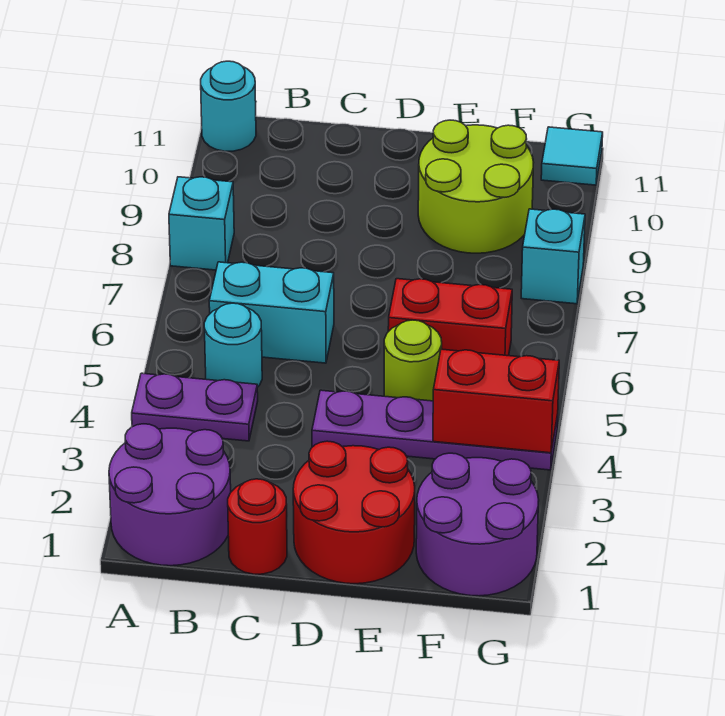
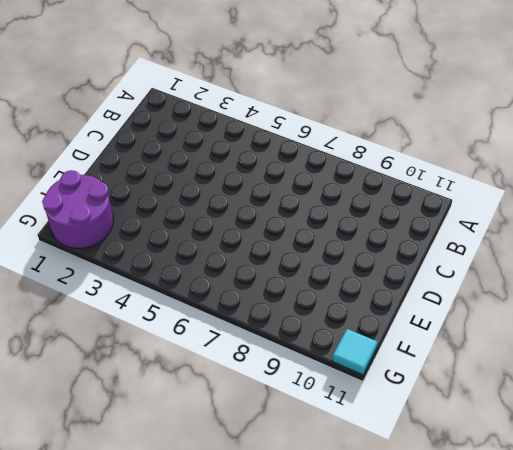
none -> purple 2x2 round brick [109,424,231,566]
none -> purple 1x2 plate [132,373,258,441]
none -> cyan 1x1 brick [169,177,234,270]

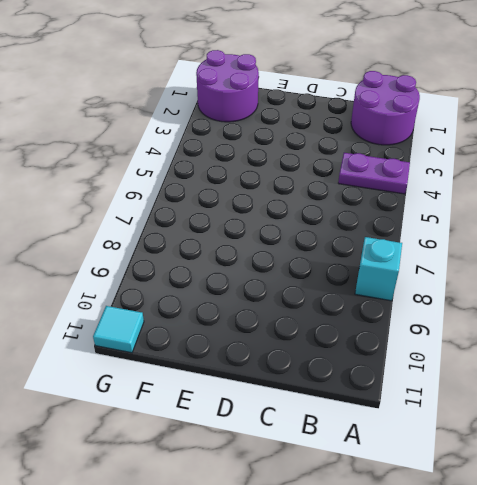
none -> cyan 1x1 round brick [201,61,256,151]
none -> cyan 1x1 round brick [204,303,262,387]
none -> cyan 1x2 brick [209,262,334,363]

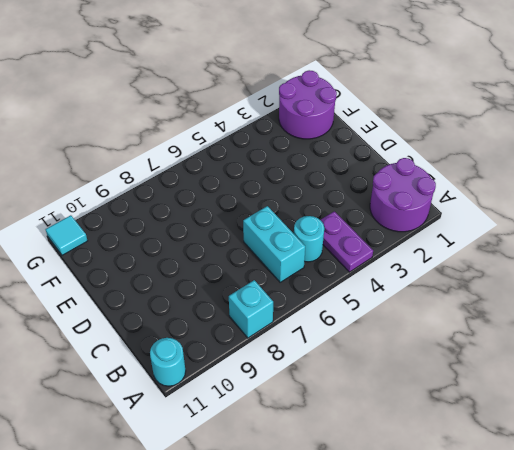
none -> red 1x1 round brick [228,479,287,574]
none -> red 2x2 round brick [293,441,415,584]
none -> purple 1x4 plate [312,390,558,470]

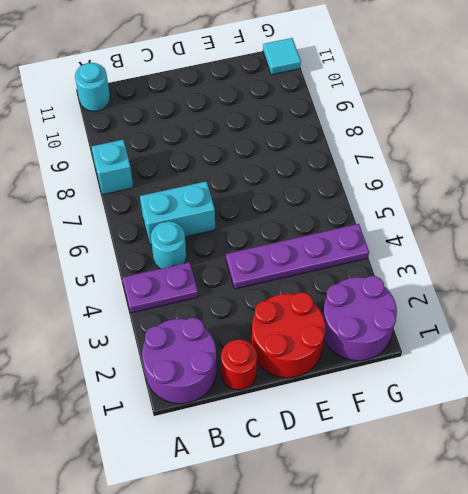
none -> lime 1x1 round brick [384,320,442,401]
none -> red 1x2 brick [388,279,512,356]
none -> lime 2x2 round brick [418,120,534,253]

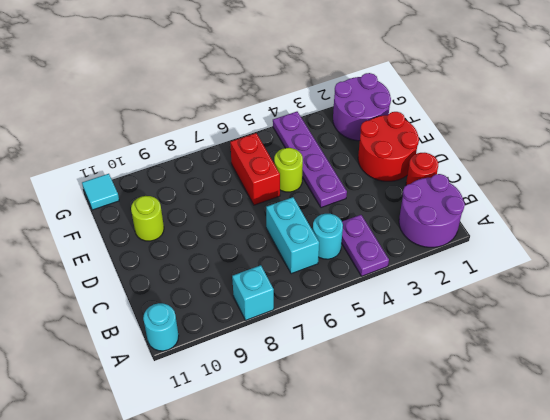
lime 1x1 round brick [131,196,164,241] -> lime 2x2 round brick [418,120,534,253]
none -> cyan 1x1 brick [521,209,585,304]
none -> red 1x2 brick [433,349,559,453]

